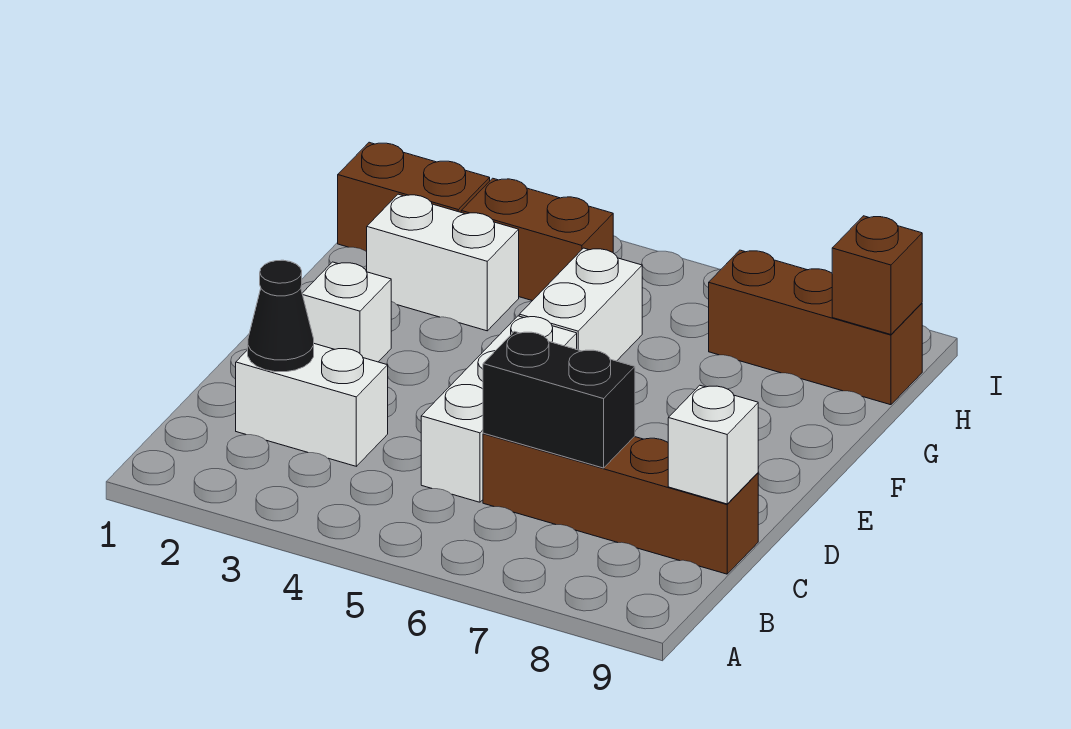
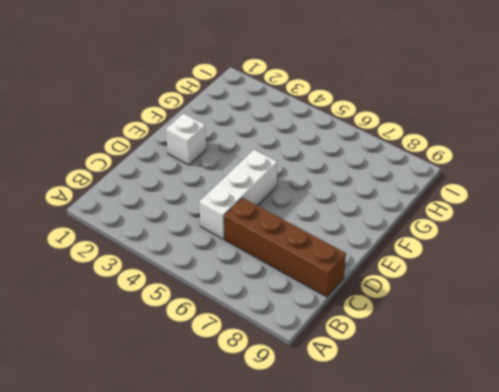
none -> white 1x2 brick [236,344,388,466]
none -> white 1x2 brick [519,248,642,361]
none -> white 1x2 brick [367,194,519,331]

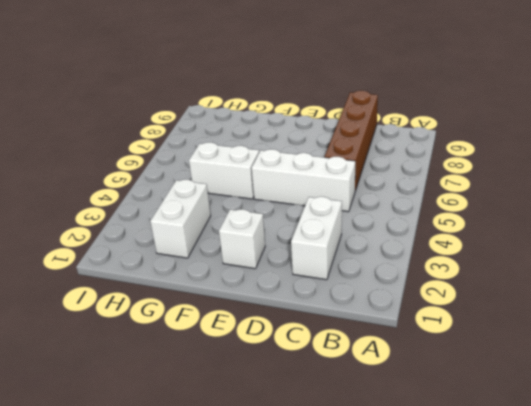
none -> brown 1x2 brick [338,142,490,252]
none -> brown 1x2 brick [461,178,613,301]
none -> brown 1x3 brick [709,250,922,405]

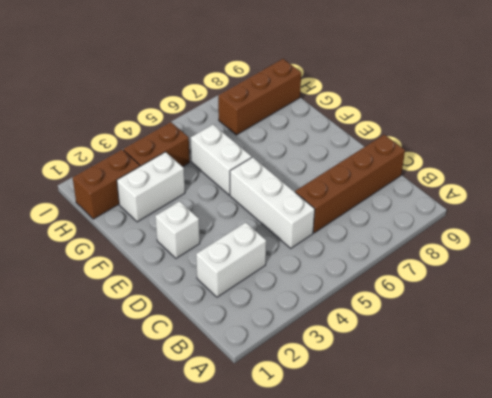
none -> black 1x1 cone [248,260,314,372]
none -> black 1x2 brick [483,331,635,468]
none -> white 1x1 brick [668,385,758,504]

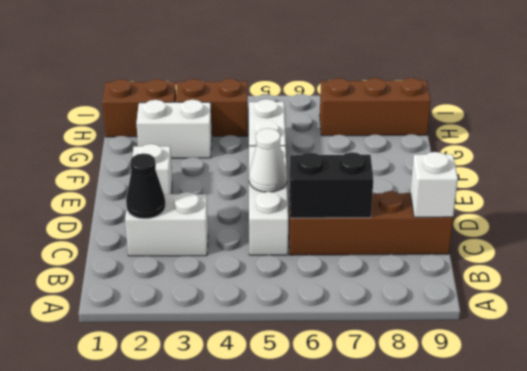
white 1x1 cone [249,128,287,192] -> none
none -> brown 1x1 brick [832,216,922,334]

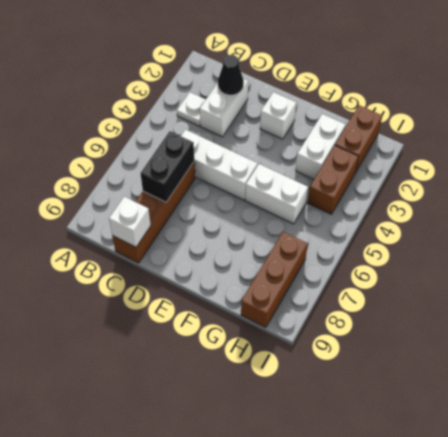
white 1x1 plate [177,92,206,126] -> none
none -> brown 1x1 brick [832,216,922,334]

